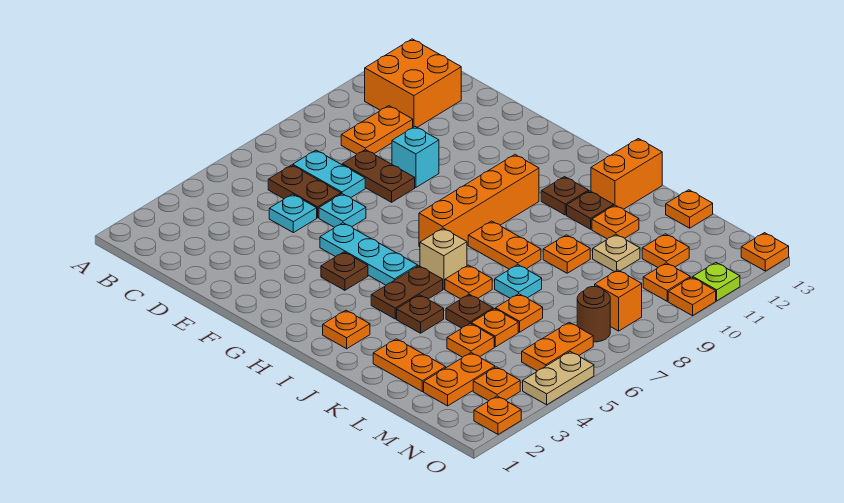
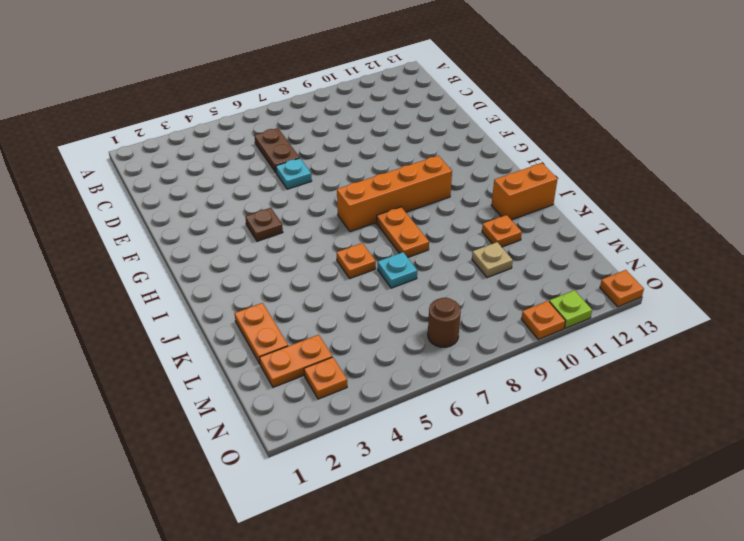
none -> orange 2x2 brick [365,39,461,127]
none -> cyan 1x2 plate [293,150,365,198]
none -> orange 1x2 plate [341,106,413,154]
none -> cyan 1x1 plate [269,194,317,233]

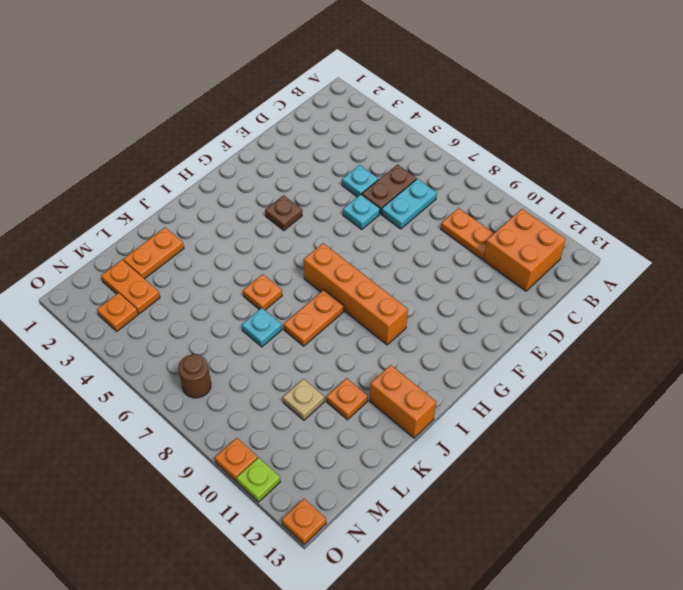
none -> brown 1x2 plate [342,150,415,202]
none -> cyan 1x1 brick [392,127,439,188]
none -> cyan 1x3 plate [320,223,418,285]
none -> orange 1x1 plate [323,310,370,349]

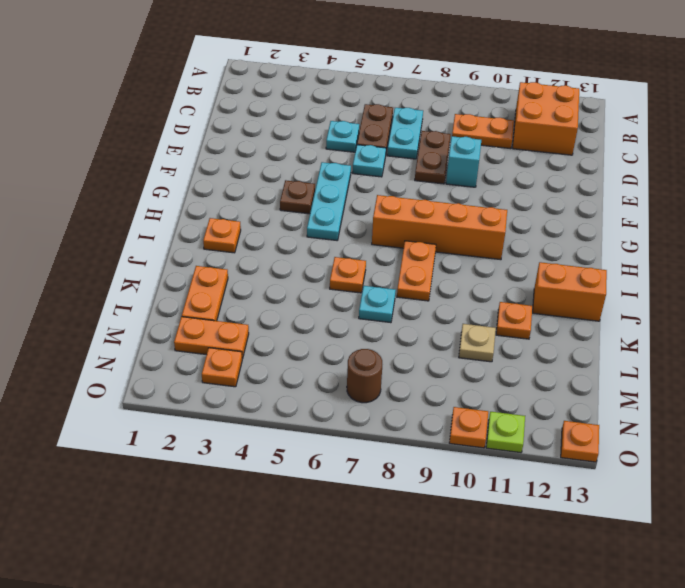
none -> brown 1x2 plate [371,266,443,319]
none -> tan 1x1 brick [420,228,467,289]
none -> brown 1x1 plate [541,177,589,215]
none -> brown 1x1 plate [397,295,444,333]

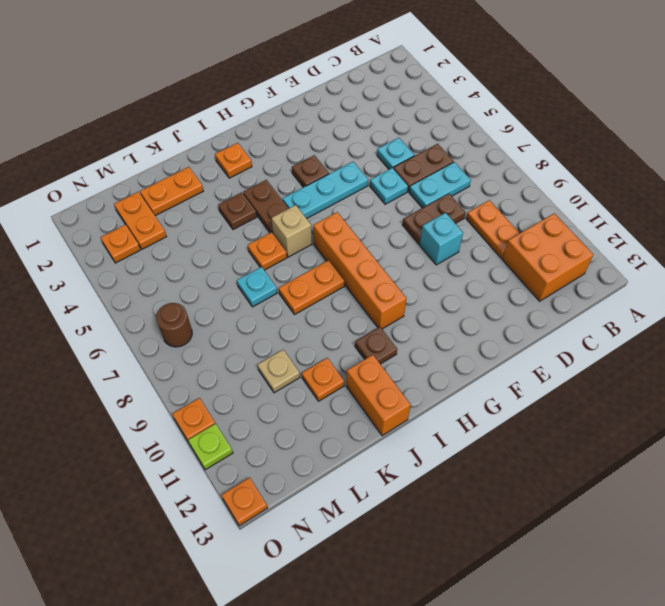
none -> brown 1x1 plate [567,191,614,229]
none -> brown 1x1 plate [446,294,493,328]
none -> orange 1x1 plate [543,235,590,273]
none -> orange 1x1 plate [447,324,494,357]

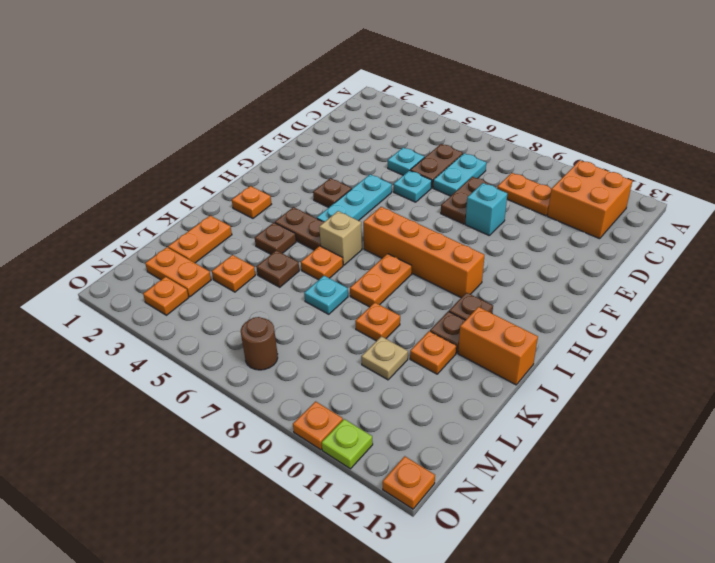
none -> orange 1x1 plate [471,309,518,347]
none -> orange 1x1 plate [496,294,543,332]
none -> orange 1x1 plate [666,190,713,228]
none -> orange 1x1 plate [642,234,689,267]

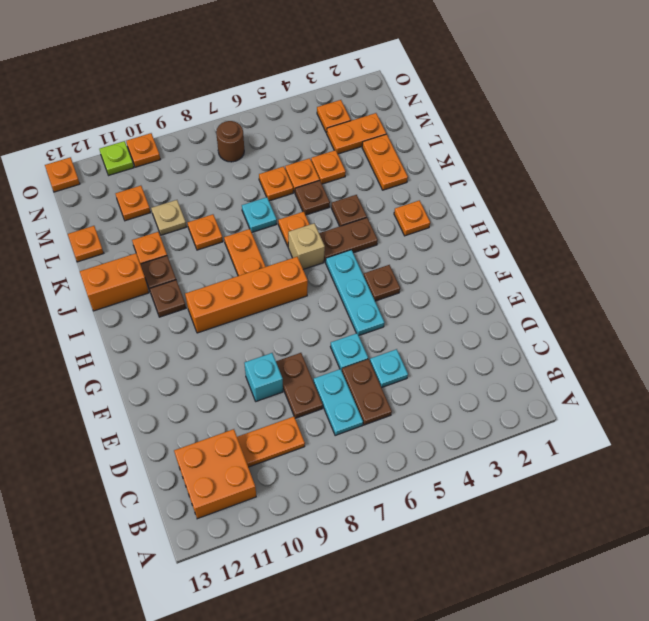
none -> orange 1x2 plate [522,322,593,371]
none -> orange 1x1 brick [595,270,642,331]
none -> orange 1x1 plate [643,263,690,301]
none -> orange 1x1 plate [474,396,521,434]

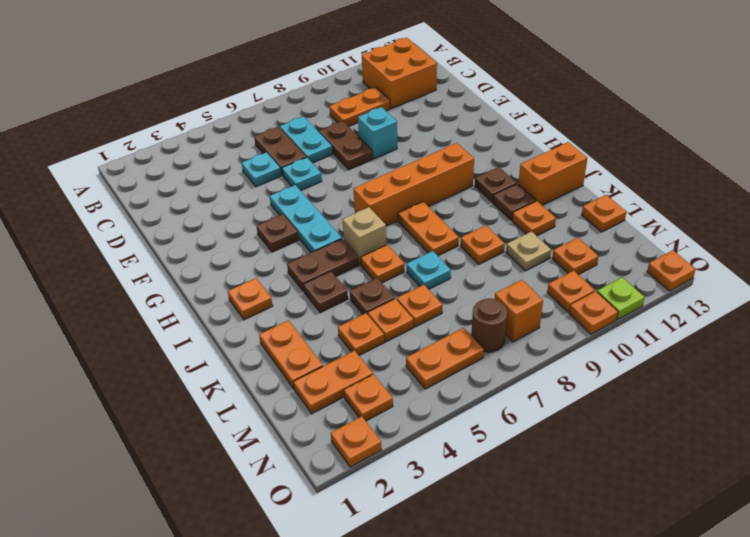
none -> tan 1x2 plate [523,352,594,405]

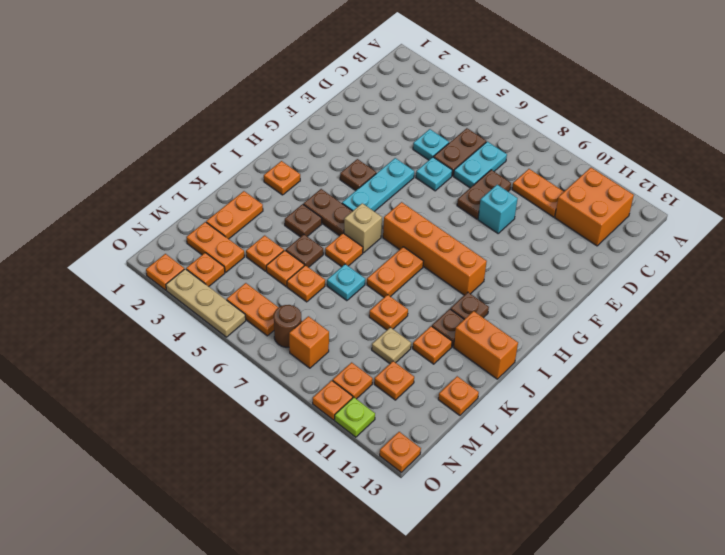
tan 1x3 plate [166,269,246,337] -> tan 1x2 plate [523,352,594,405]

